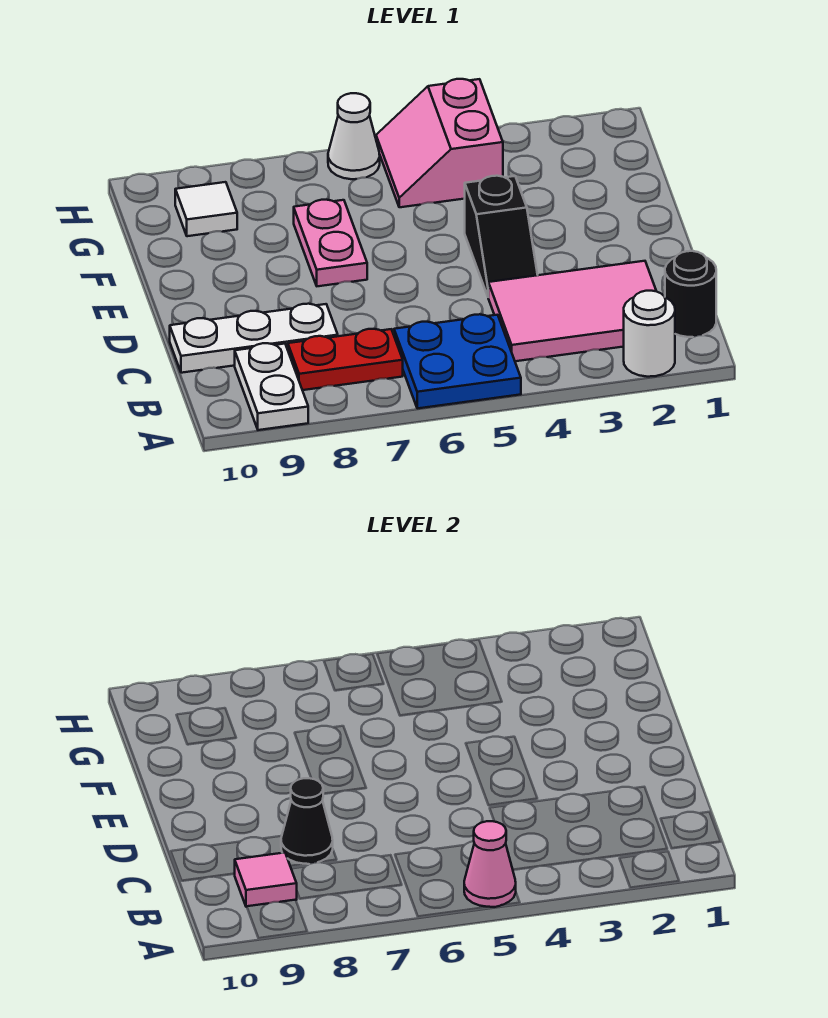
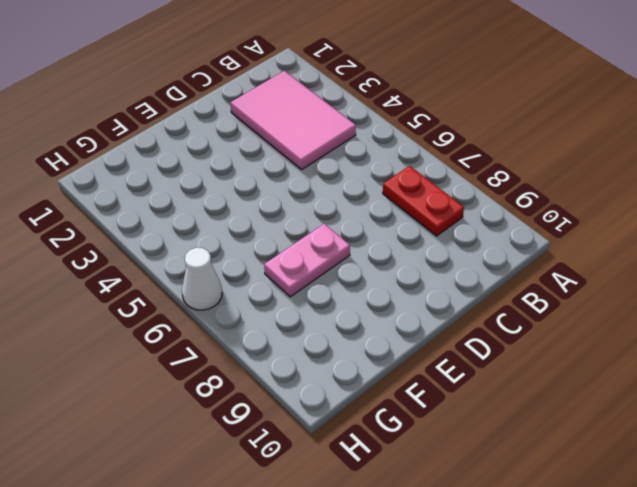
none -> white 1x1 round brick [624,291,675,377]
none -> blue 2x2 plate [394,314,521,408]
none -> white 1x2 plate [235,343,308,430]

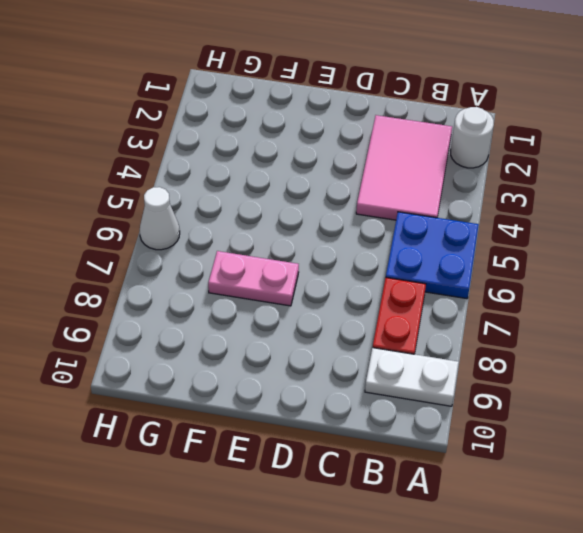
none -> black 1x1 round brick [665,251,716,337]
none -> white 1x3 plate [170,304,338,373]
none -> black 1x2 slope [465,176,537,296]

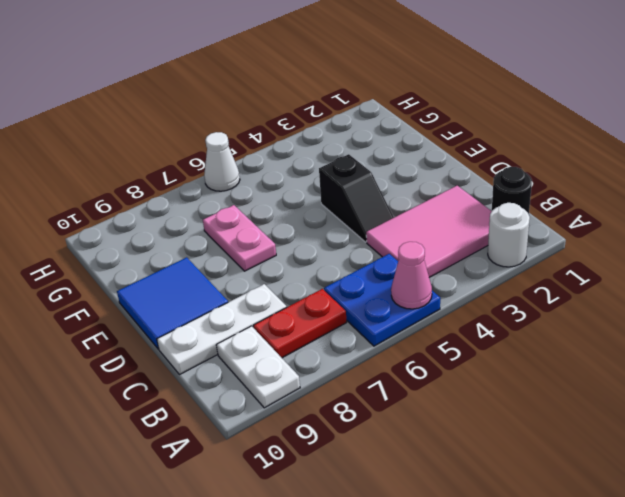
blue 2x2 tile [117,257,228,349] -> none
none -> pink 2x2 slope [376,79,503,207]
none -> white 1x1 tile [175,182,237,236]
none -> pink 1x1 tile [235,853,297,907]

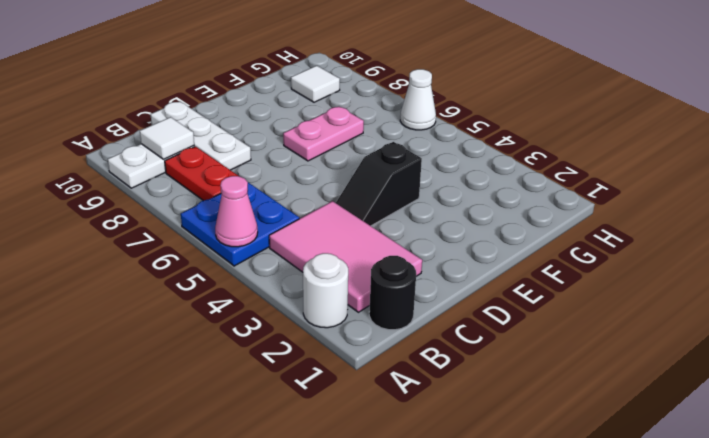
white 1x1 tile [140,117,194,159] -> pink 1x1 tile [235,853,297,907]
none -> pink 2x2 slope [376,79,503,207]
none -> black 1x1 cone [281,778,333,864]

